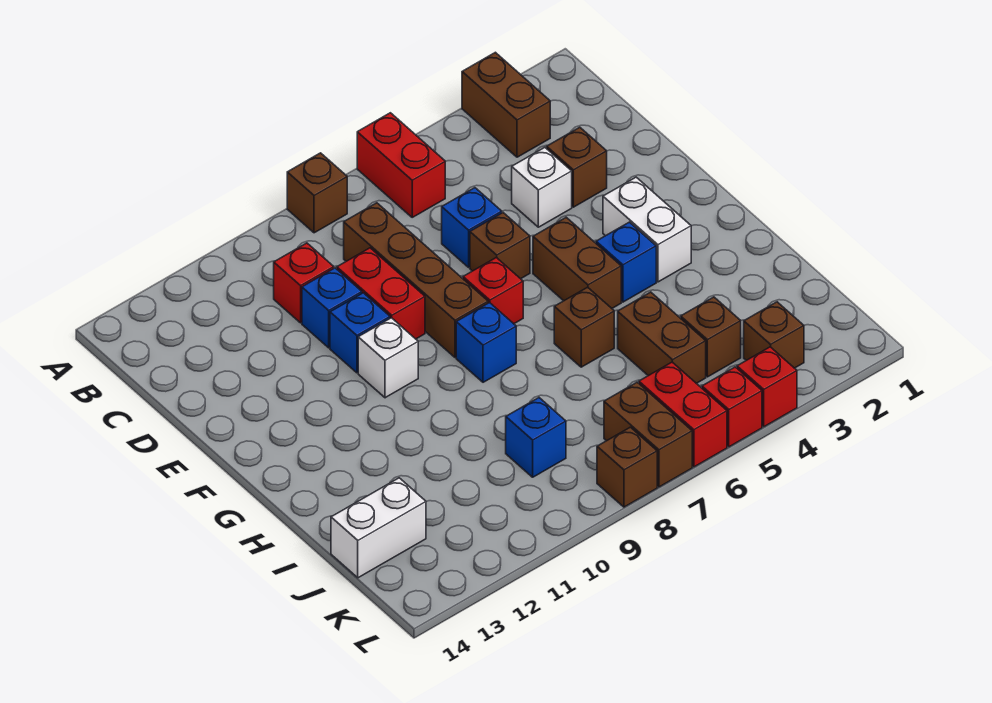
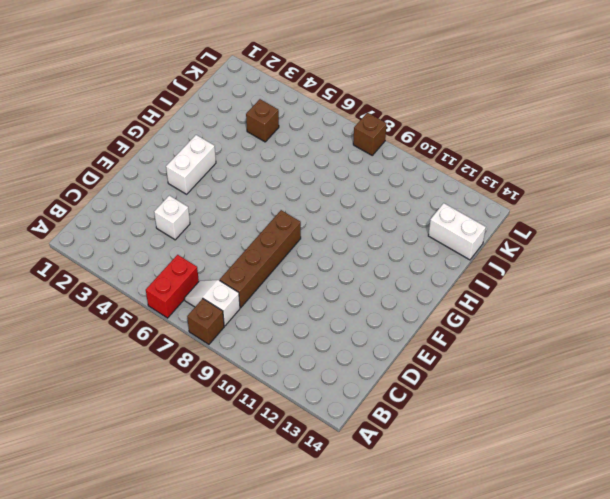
white 1x2 slope [184,280,240,326] -> none
none -> brown 1x2 brick [462,52,550,157]
none -> red 1x1 brick [274,243,334,323]
none -> brown 1x1 brick [547,127,607,207]

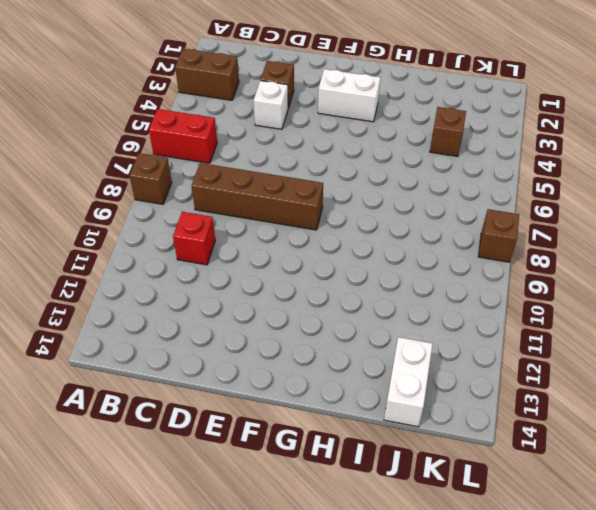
none -> blue 1x1 brick [442,188,502,267]
none -> red 1x2 brick [337,248,425,339]
none -> blue 1x1 brick [302,268,362,348]

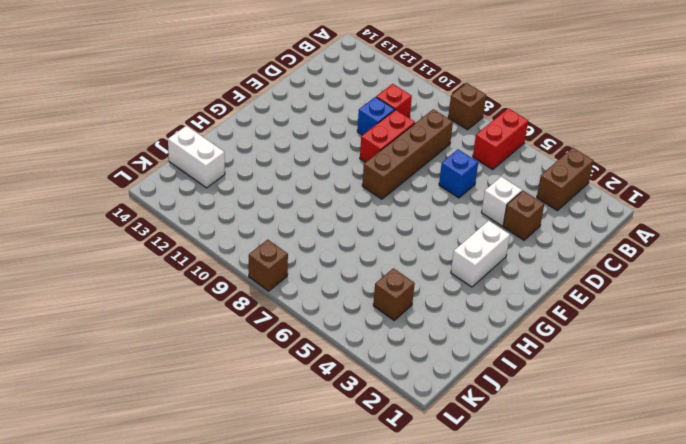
none -> brown 1x1 brick [470,213,530,279]
none -> blue 1x1 brick [330,293,390,373]
none -> brown 1x2 brick [533,217,621,308]

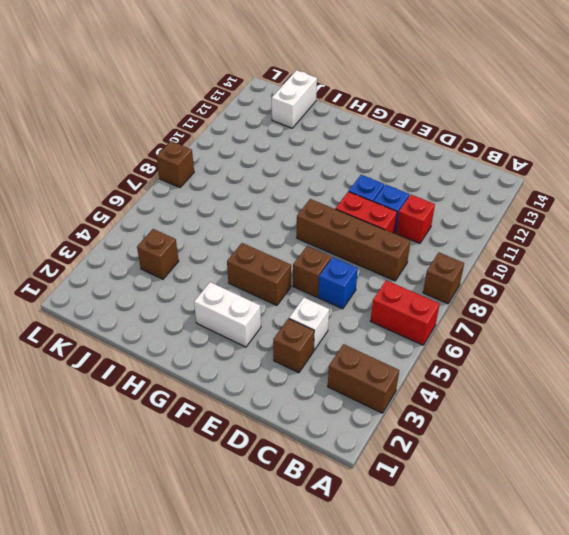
none -> red 1x1 brick [463,258,523,324]
none -> white 1x1 brick [358,318,418,398]
none -> blue 1x1 brick [596,222,656,302]

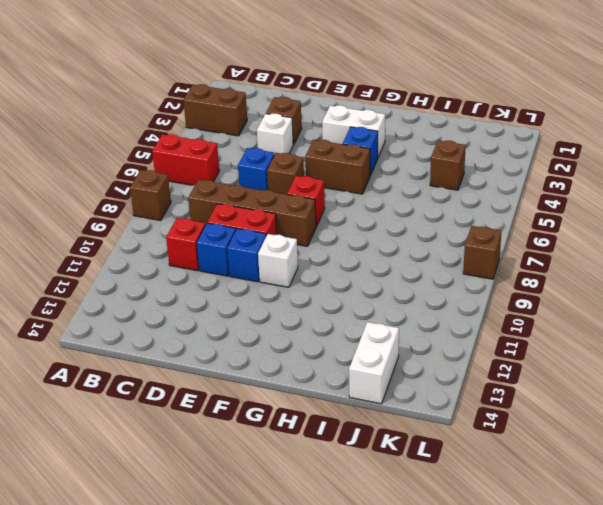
none -> blue 1x1 brick [456,303,516,382]
none -> brown 1x1 brick [554,287,614,367]
none -> brown 1x2 brick [618,292,706,383]

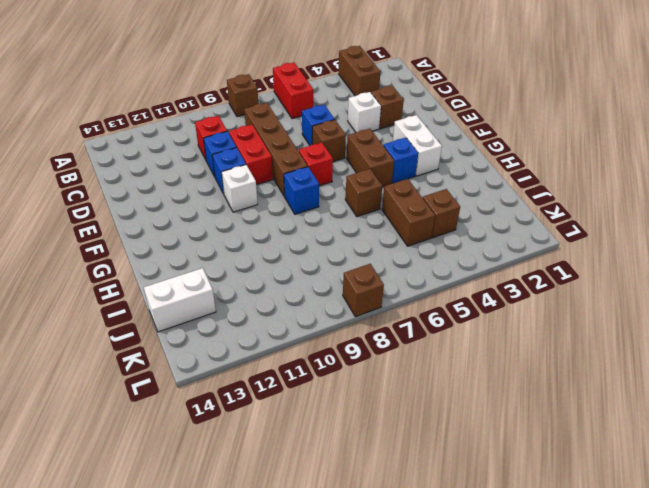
none -> blue 1x1 brick [506,398,566,477]
none -> brown 1x1 brick [744,302,804,368]
none -> red 1x2 brick [639,362,727,467]

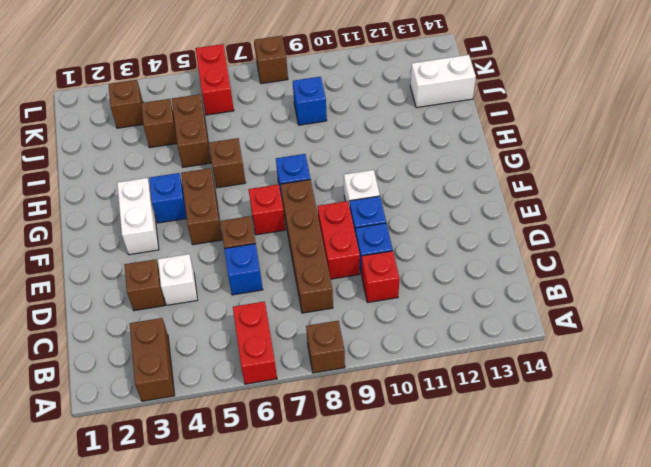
none -> brown 1x2 brick [604,382,692,487]
none -> red 1x1 brick [737,347,797,427]
none -> red 1x1 brick [702,367,762,447]

